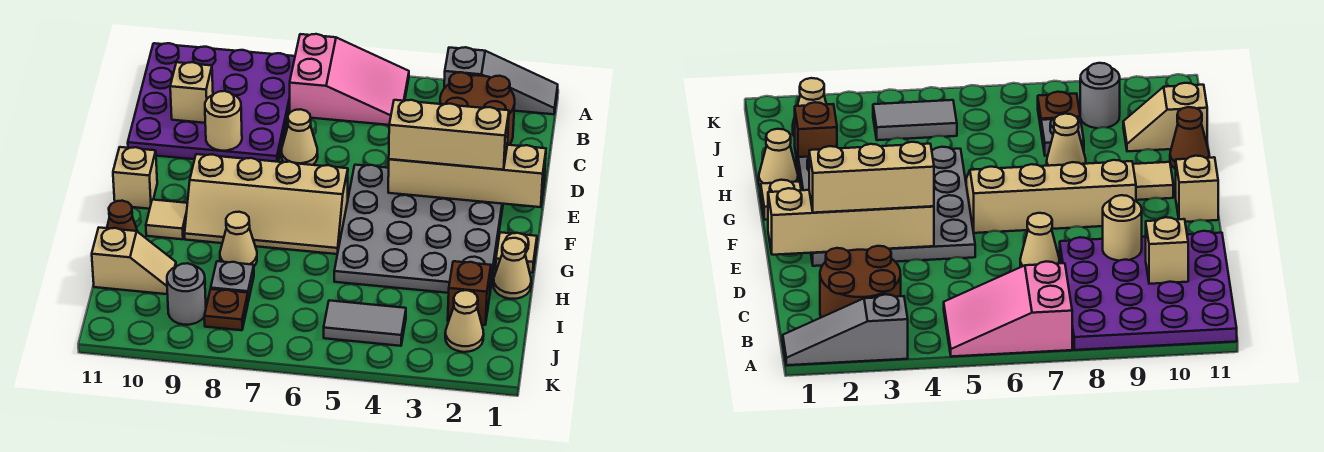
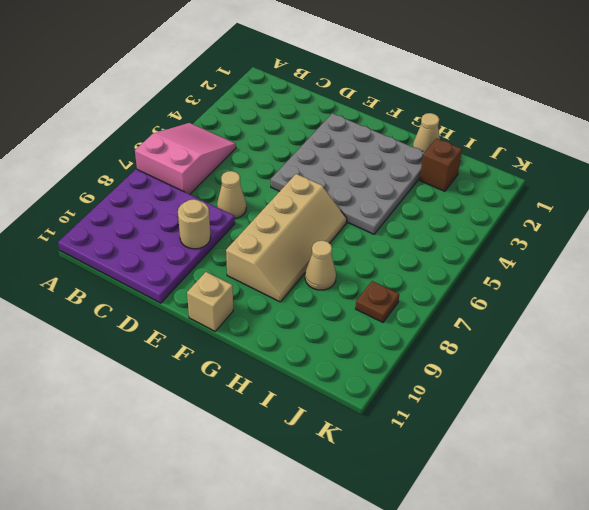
none -> grey 1x3 slope [444,47,558,114]
none -> brown 2x2 round brick [440,72,515,145]
none -> tan 1x1 plate [496,232,537,273]

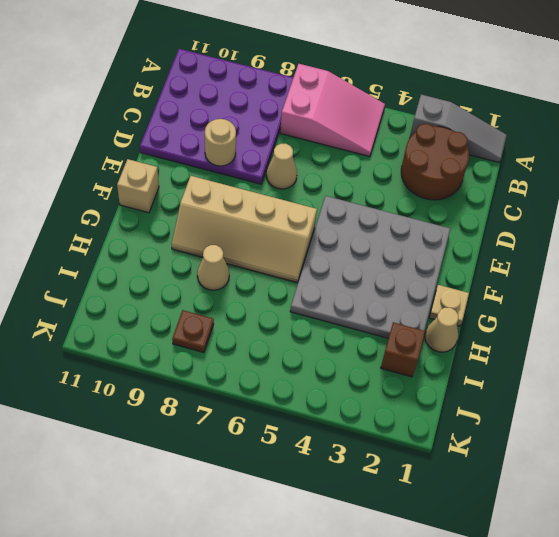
none -> tan 1x1 tile [146,200,187,239]
none -> brown 1x1 cone [107,201,138,232]
none -> grey 1x1 plate [211,261,254,301]

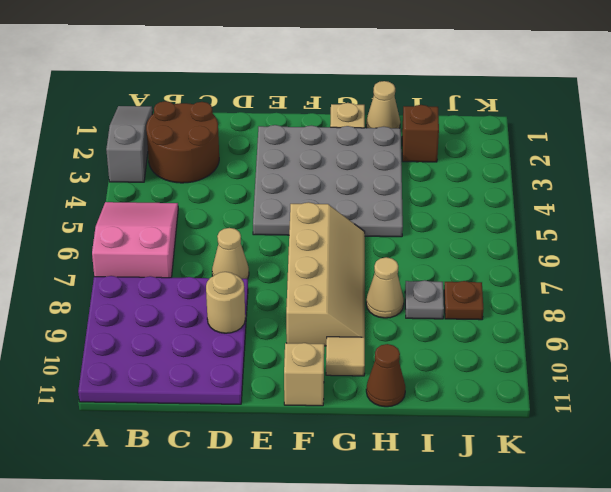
none -> tan 1x2 slope [92,228,176,294]
none -> tan 1x1 cone [445,290,484,352]
none -> grey 1x2 tile [324,301,406,346]

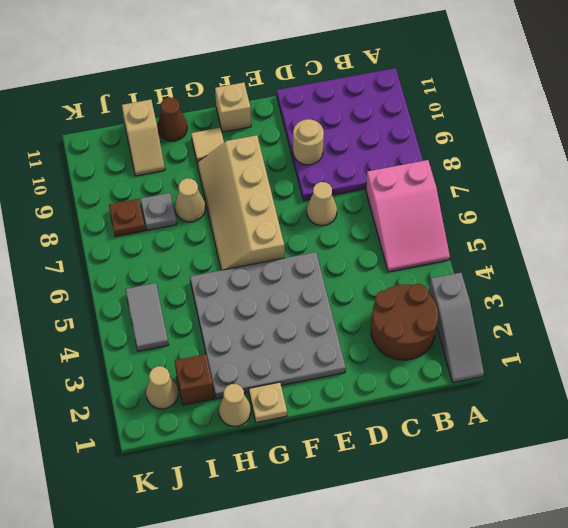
none -> grey 1x1 round brick [167,263,206,325]
none -> tan 1x1 brick [170,62,213,123]
none -> tan 1x4 brick [388,145,546,207]

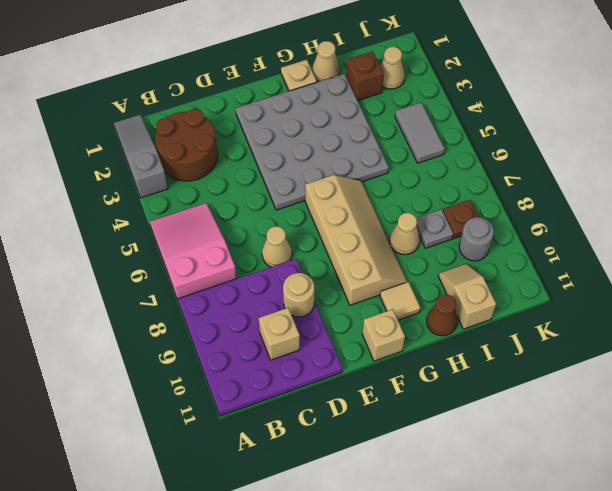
none -> tan 1x4 brick [388,145,546,207]
none -> tan 1x3 brick [389,100,509,170]

